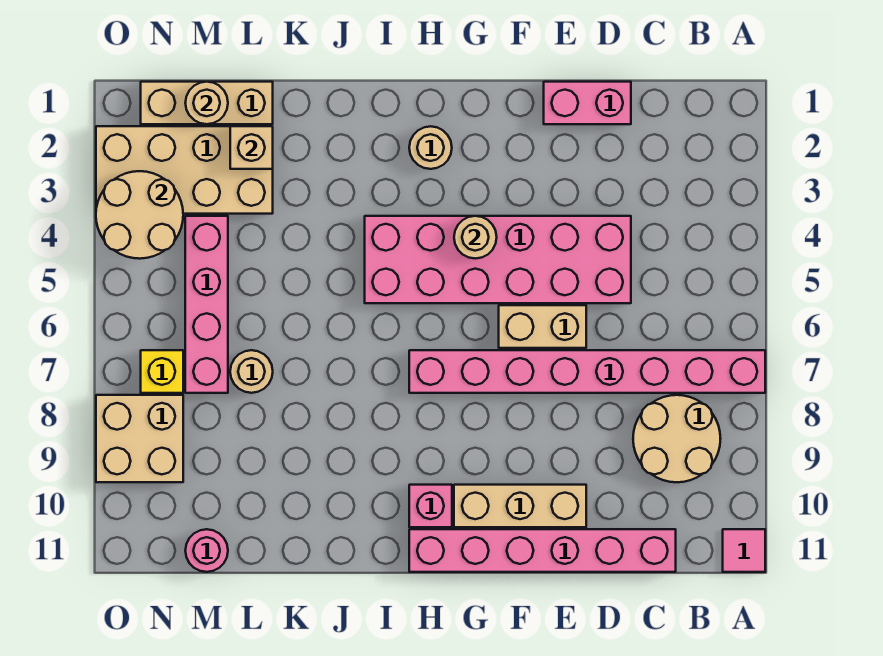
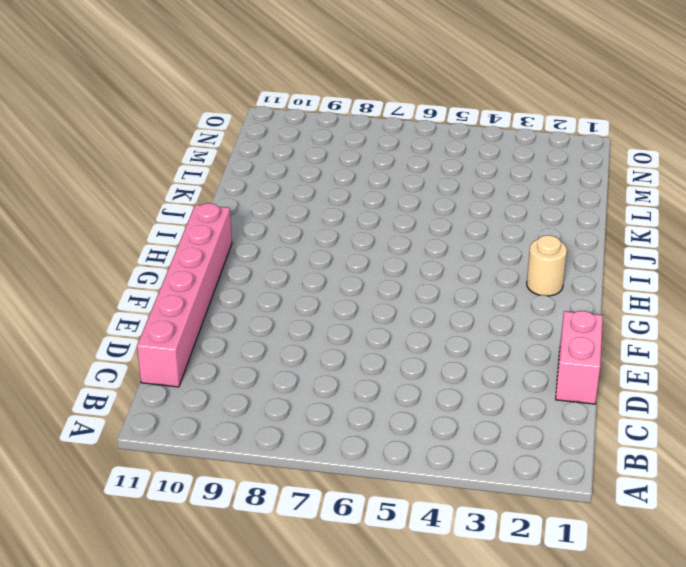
none -> pink 1x8 brick [409,350,765,393]
none -> pink 1x1 tile [723,529,765,572]
none -> tan 2x2 round brick [633,395,721,482]

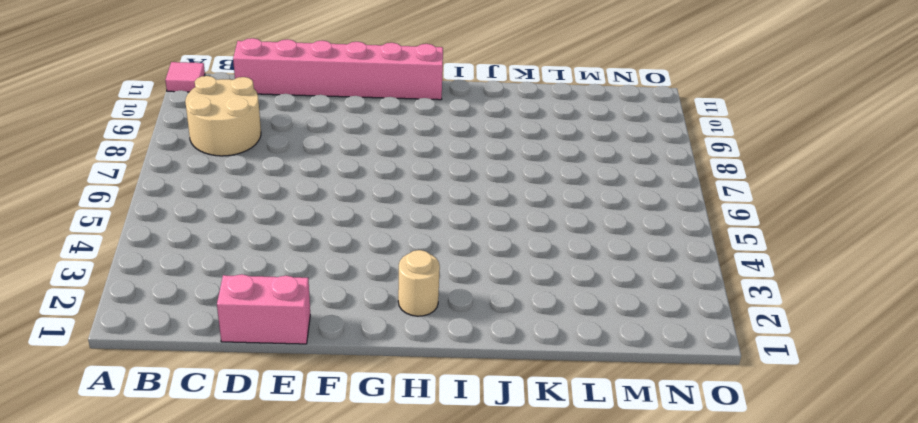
none -> pink 1x8 brick [409,350,765,393]
none -> pink 2x6 brick [365,216,631,303]
none -> tan 1x2 brick [499,305,586,348]

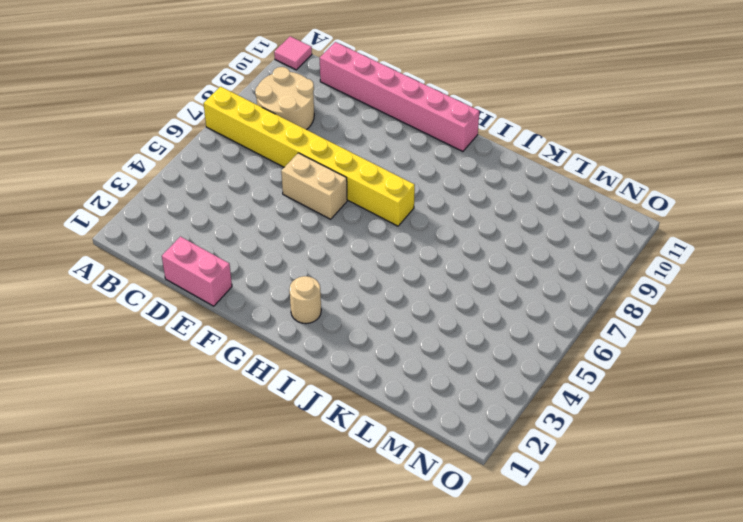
yellow 1x8 brick [203,87,415,226] -> pink 1x8 brick [409,350,765,393]
none -> pink 2x6 brick [365,216,631,303]
none -> tan 1x3 brick [454,485,586,527]
none -> pink 1x1 brick [409,485,452,527]

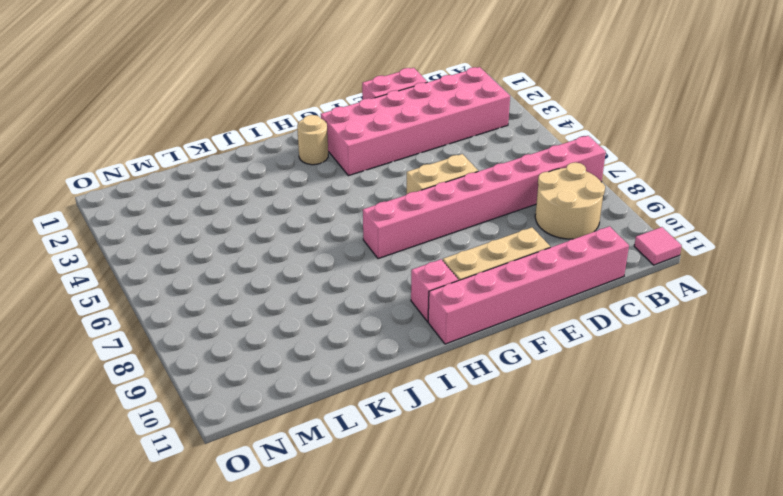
pink 2x6 brick [321,67,510,176] -> pink 2x6 brick moved to [365,216,631,303]
none -> tan 1x3 brick [141,82,273,124]
none -> tan 2x4 brick [96,126,273,214]
none -> tan 1x1 round brick [230,350,273,393]

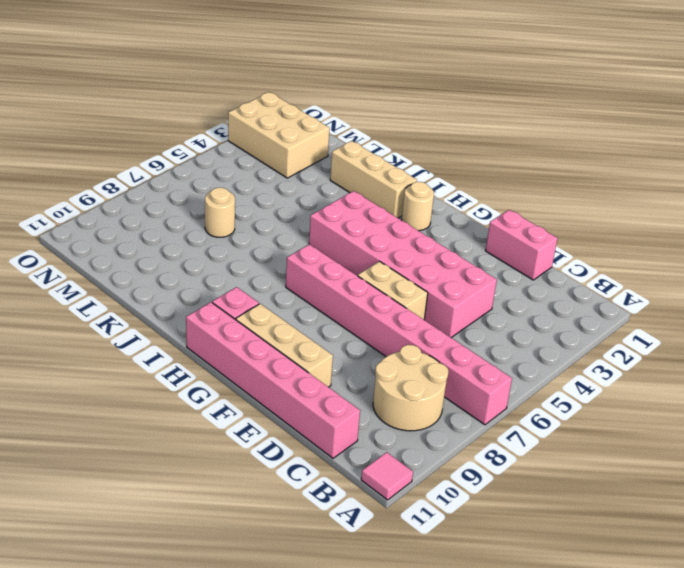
tan 1x3 brick [330,141,417,218] -> tan 1x3 brick moved to [141,82,273,124]
tan 2x3 brick [228,92,330,178] -> tan 2x4 brick [96,126,273,214]
none -> pink 1x4 brick [185,216,228,393]
none -> pink 1x1 round brick [185,529,228,572]
none -> yellow 1x1 brick [141,350,183,393]

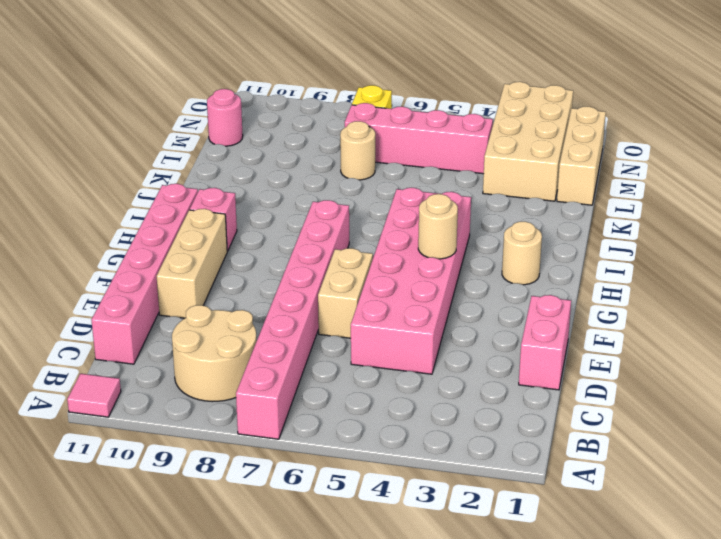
none -> tan 2x2 brick [96,395,183,482]
none -> tan 1x1 brick [230,126,273,169]
none -> tan 1x1 round brick [185,82,228,124]

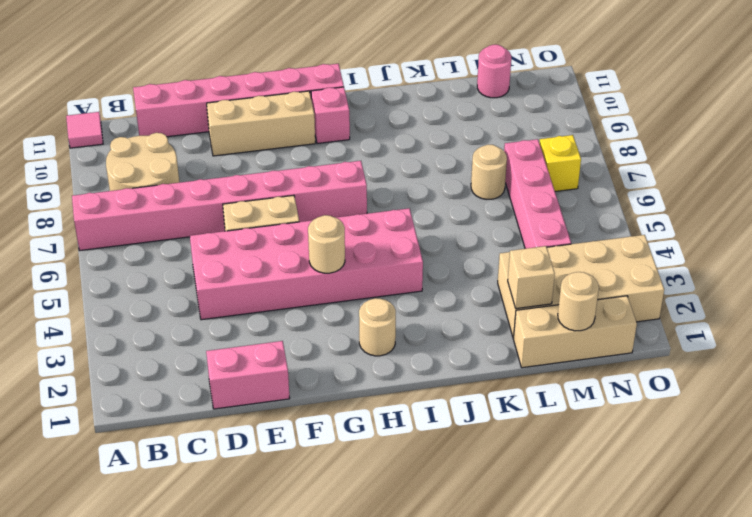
none -> tan 2x2 brick [96,395,183,482]
none -> tan 2x2 round brick [96,171,183,259]

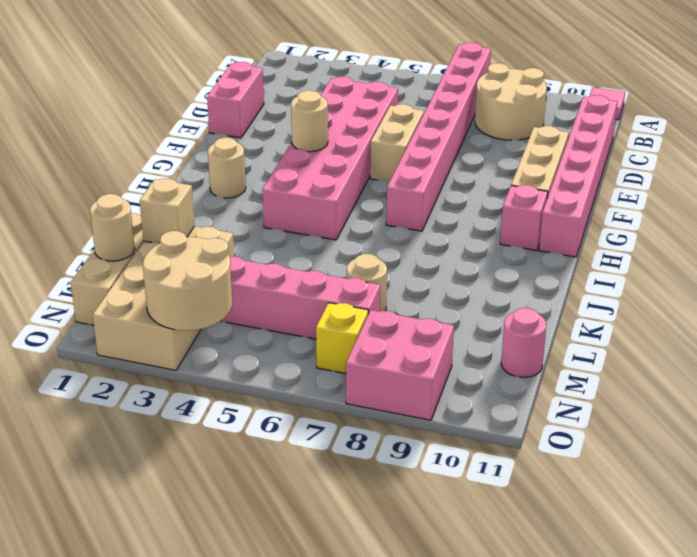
pink 2x2 brick [346,310,454,420] -> tan 2x2 brick [96,395,183,482]

